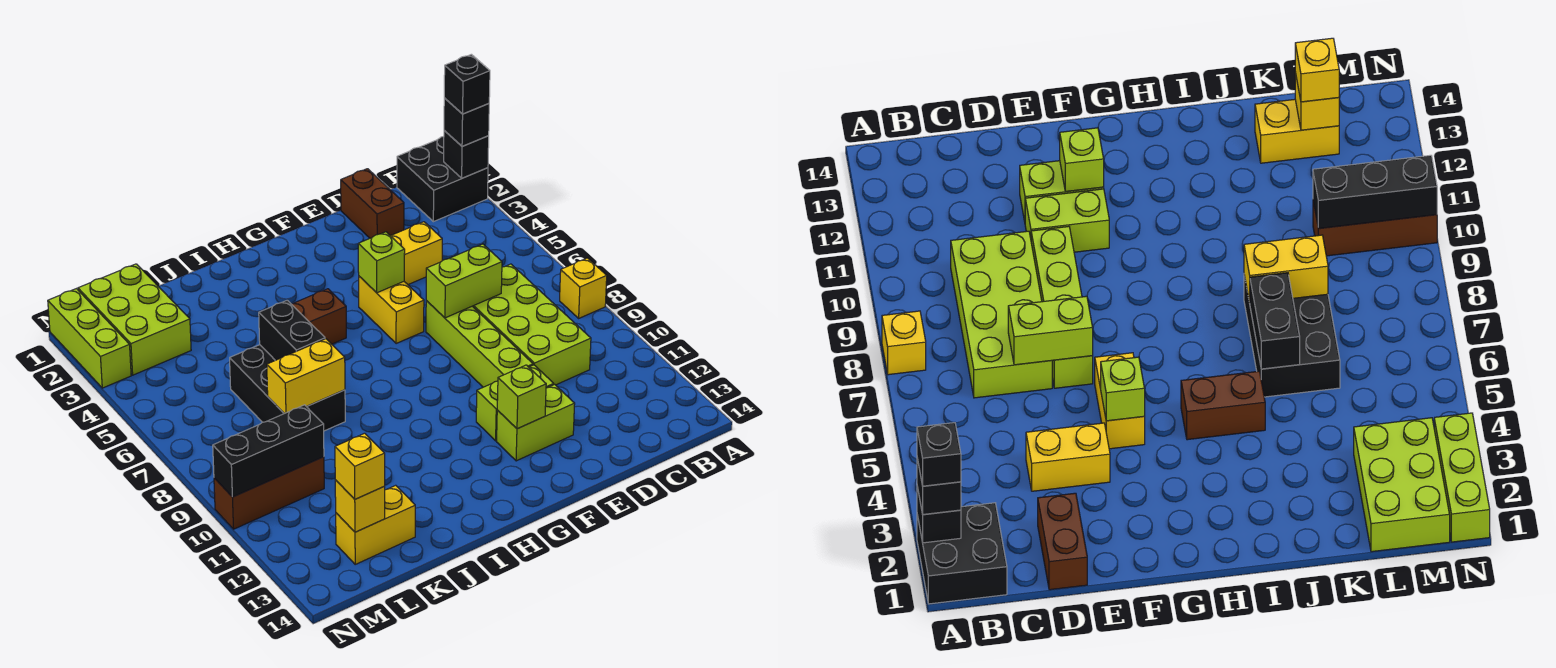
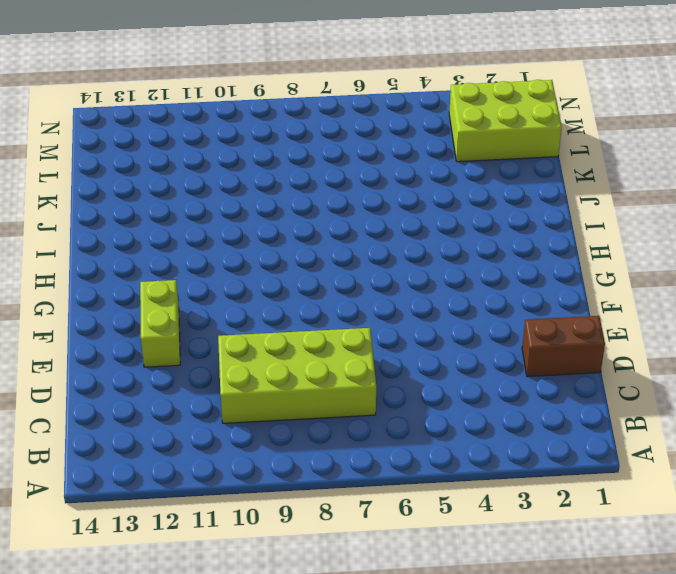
none -> black 2x2 brick [397,136,488,222]
none -> yellow 1x1 brick [560,258,607,318]
none -> yellow 1x2 brick [391,222,442,285]

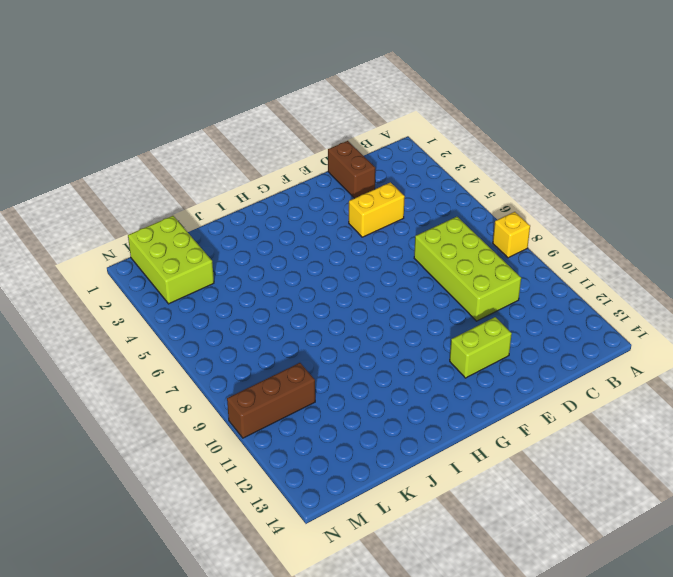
none -> black 2x2 brick [397,136,488,222]
none -> lime 1x4 brick [426,301,533,387]
none -> lime 1x2 brick [476,365,554,441]

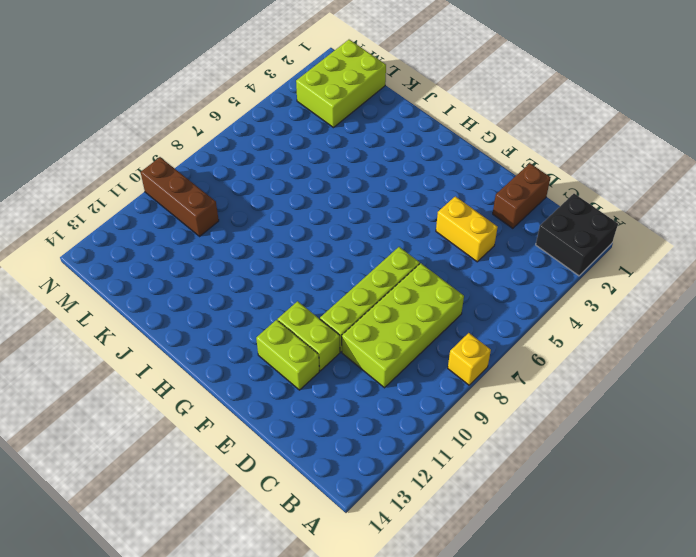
none -> yellow 1x2 brick [359,276,424,344]
none -> brown 1x2 brick [292,289,346,344]
none -> black 2x3 brick [230,345,345,431]

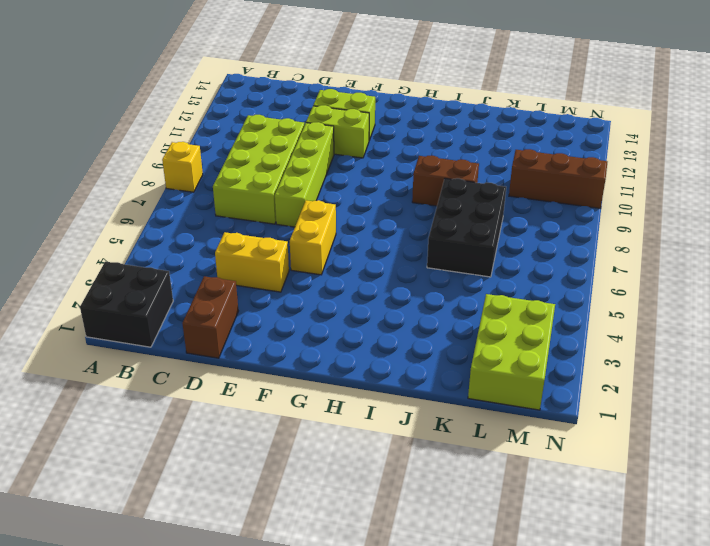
brown 1x2 brick [412,156,479,206] -> brown 1x2 brick moved to [292,289,346,344]
none -> yellow 1x2 brick [336,485,415,564]
none -> lime 1x3 brick [48,289,131,388]
none -> black 1x1 brick [444,131,489,178]

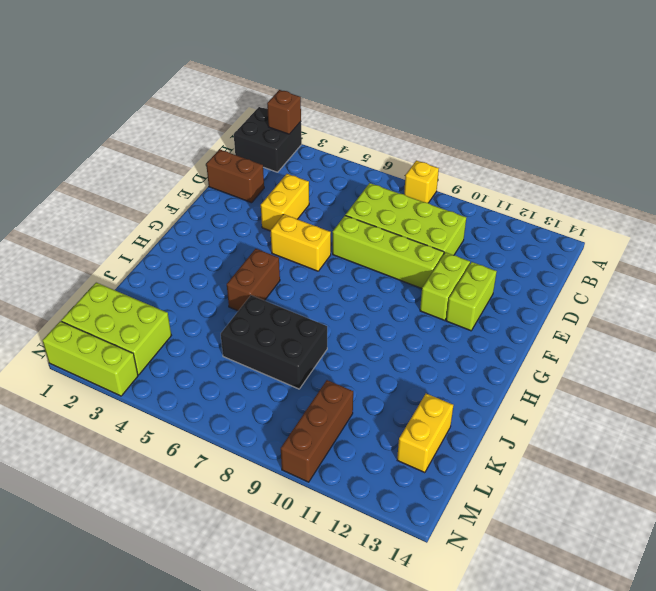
brown 1x1 brick [267,90,301,134] -> black 1x1 brick [444,131,489,178]
none -> lime 1x2 brick [426,244,502,318]
none -> lime 1x1 brick [358,232,405,293]
none -> lime 1x1 brick [497,365,546,429]

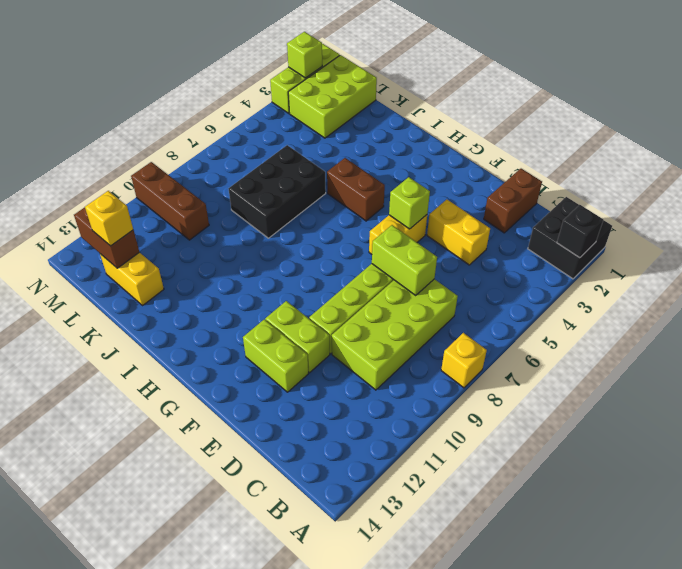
brown 1x2 brick [74,207,139,268] -> yellow 1x1 brick [335,480,385,532]
lime 1x1 brick [287,32,322,78] -> lime 1x1 brick moved to [497,365,546,429]
none -> black 1x2 brick [259,300,325,360]
none -> yellow 1x2 brick [267,339,345,414]
none -> black 1x3 brick [213,405,324,497]

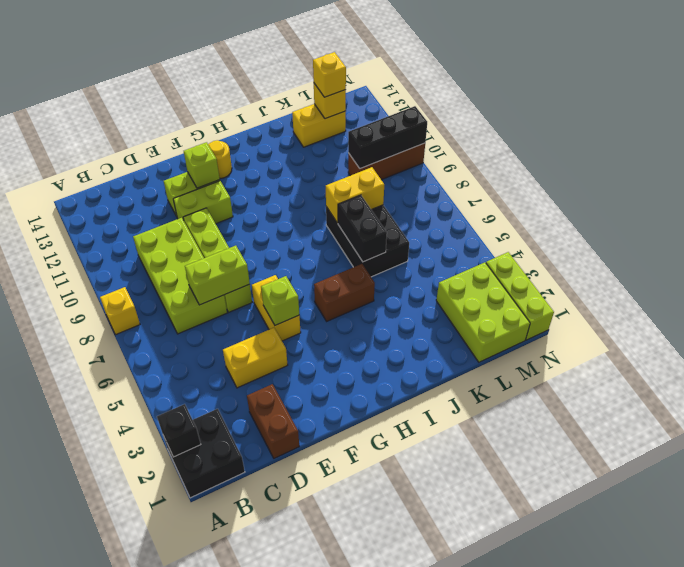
yellow 1x1 round brick [208,140,232,178] -> none
none -> black 1x1 brick [444,98,489,146]
none -> black 1x1 brick [444,54,490,114]

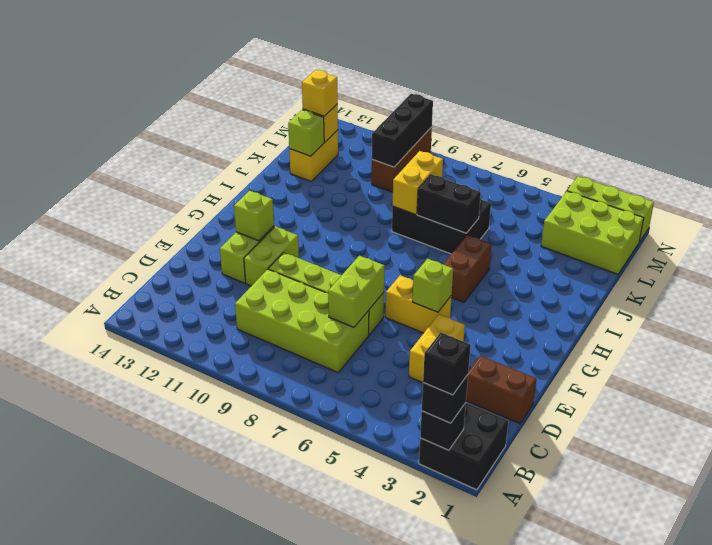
lime 1x1 brick [288,110,324,156] -> none
none -> yellow 1x1 brick [560,258,607,318]

